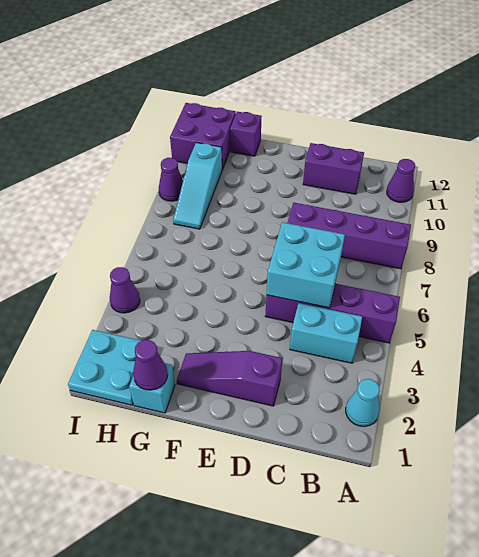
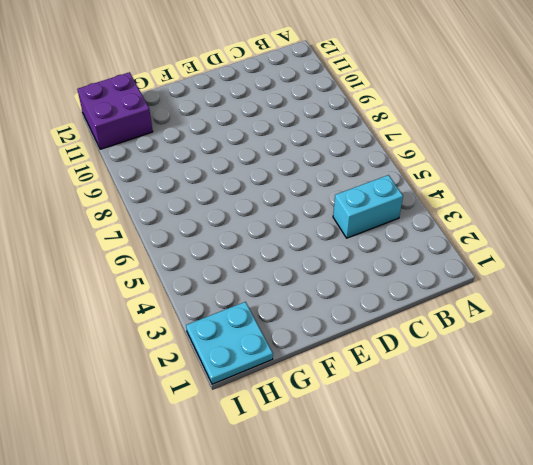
none -> cyan 1x1 cone [346,379,380,427]
none -> purple 1x4 brick [265,284,400,343]
none -> purple 1x4 brick [287,203,411,269]

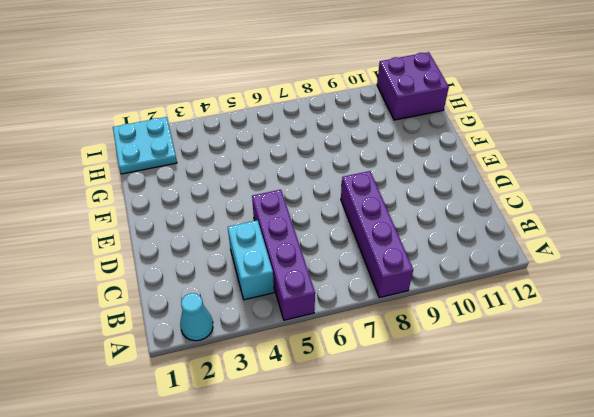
none -> purple 1x1 cone [387,159,415,202]
none -> purple 1x2 brick [303,143,364,194]
none -> purple 1x3 slope [177,351,283,406]

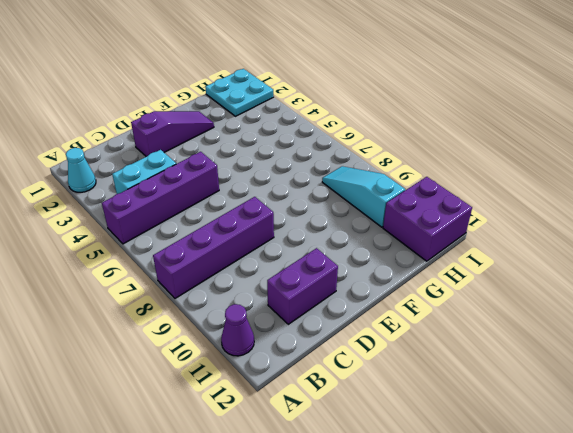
none -> cyan 1x1 brick [129,363,175,413]
none -> purple 1x1 brick [230,112,262,156]
none -> purple 1x1 cone [110,267,140,313]

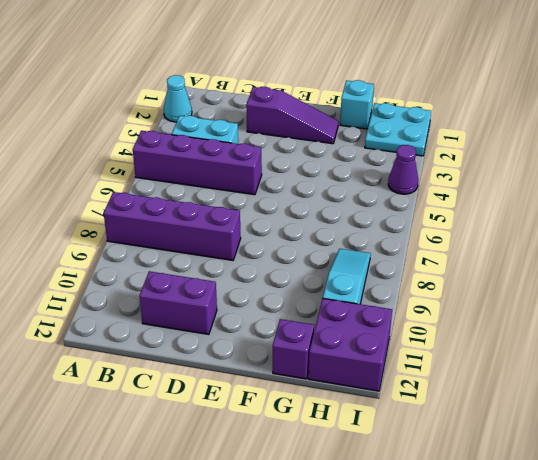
none -> purple 1x1 cone [387,159,415,202]
none -> purple 1x1 cone [159,158,183,201]
none -> cyan 2x2 brick [267,222,345,308]

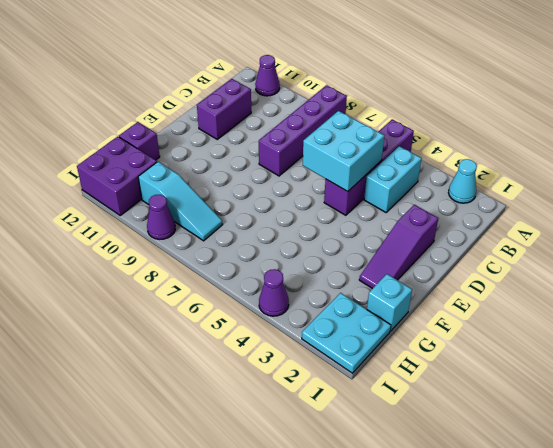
none -> purple 1x1 cone [133,340,168,390]

